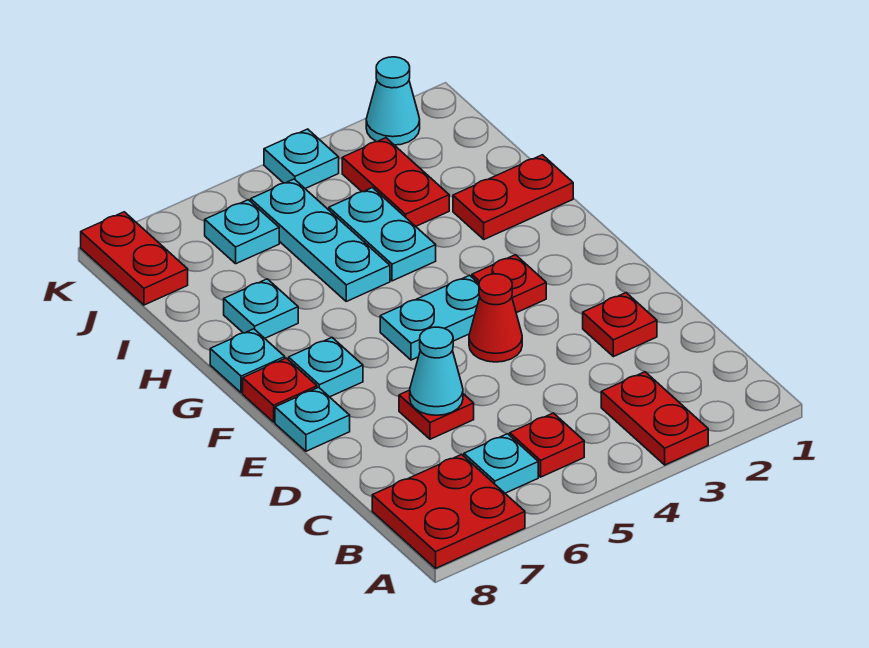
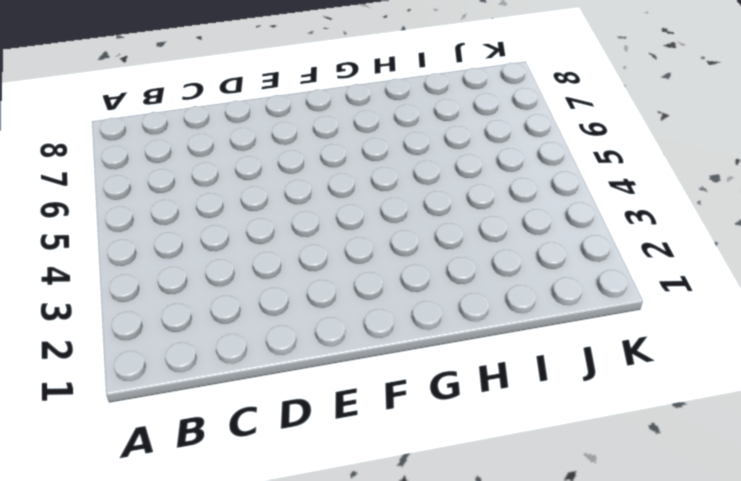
none -> red 1x2 plate [601,372,708,465]
none -> red 2x2 plate [372,454,525,568]
none -> red 1x1 plate [510,413,584,477]

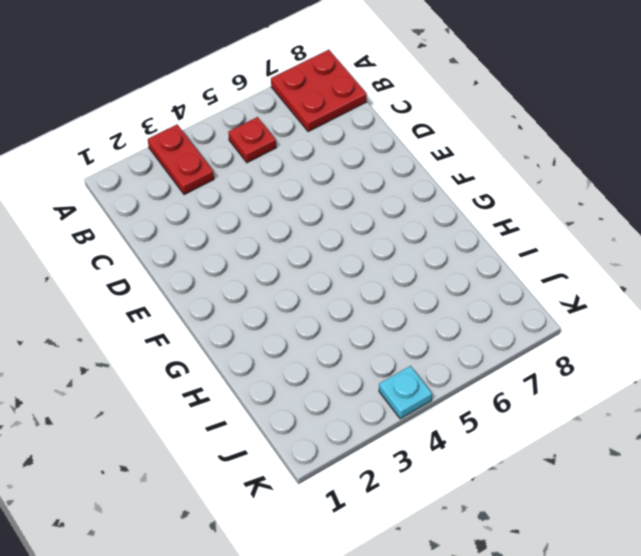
none -> cyan 1x1 plate [464,434,538,493]
none -> red 1x1 plate [583,293,657,357]
none -> red 1x1 plate [399,390,474,439]

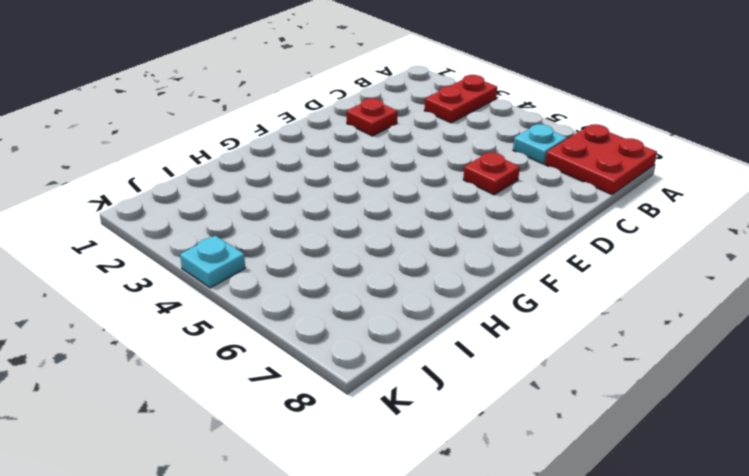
none -> red 1x1 plate [510,413,584,477]
none -> red 1x1 cone [469,274,522,362]
none -> cyan 1x1 plate [275,387,350,451]

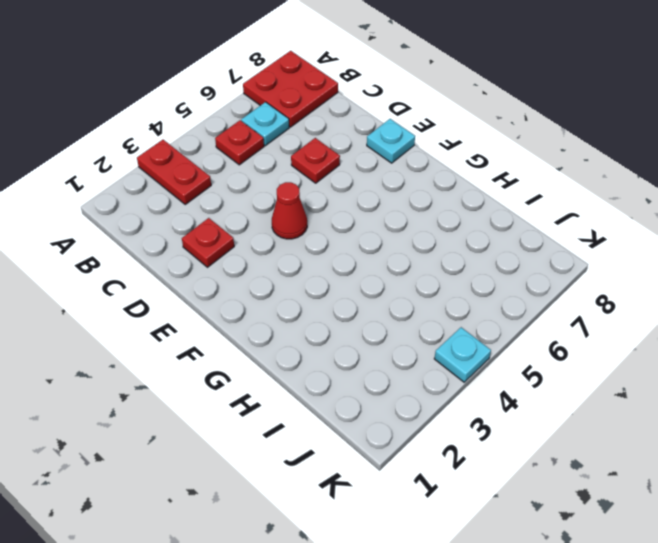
none -> red 1x1 plate [472,255,546,313]
none -> cyan 1x2 plate [380,275,480,360]
none -> cyan 1x1 plate [289,337,363,397]

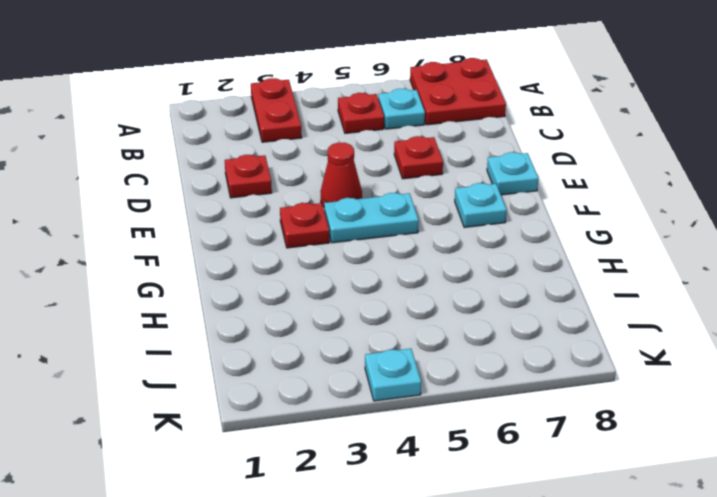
none -> red 1x1 plate [243,358,317,422]
none -> cyan 1x1 plate [210,329,285,393]
none -> red 1x2 plate [453,155,573,239]

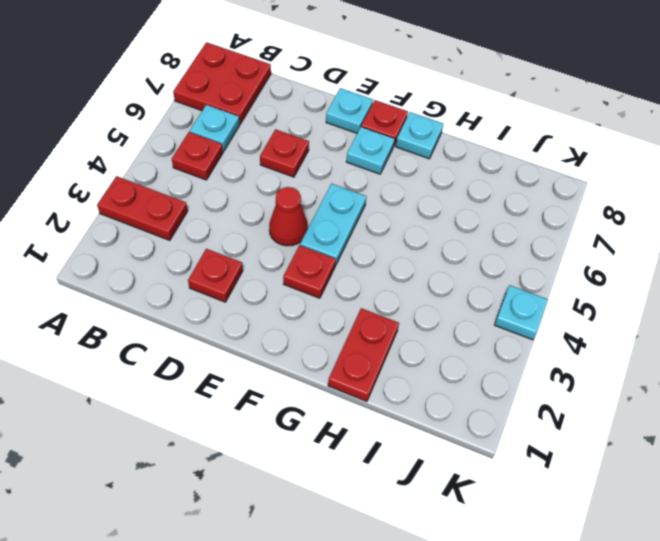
none -> cyan 1x2 plate [329,188,436,281]
none -> cyan 1x3 plate [251,179,390,301]
none -> cyan 1x1 plate [224,279,298,338]

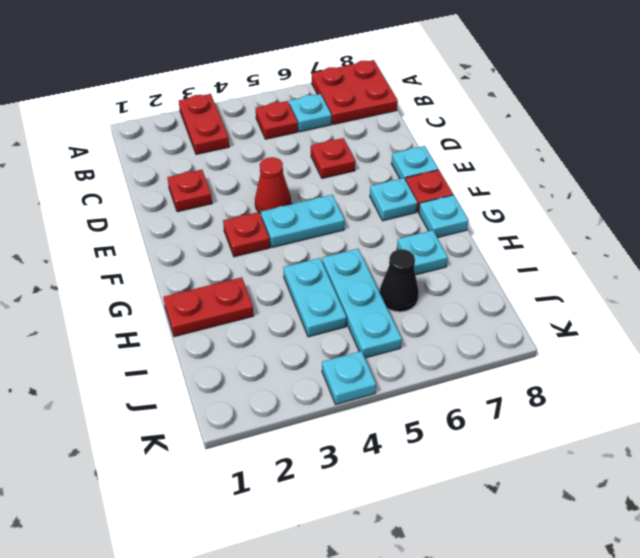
black 1x1 cone [380,249,419,312] -> none
none -> red 1x2 plate [342,138,449,226]
none -> cyan 1x1 plate [205,200,279,264]
none -> red 1x2 plate [81,212,188,305]

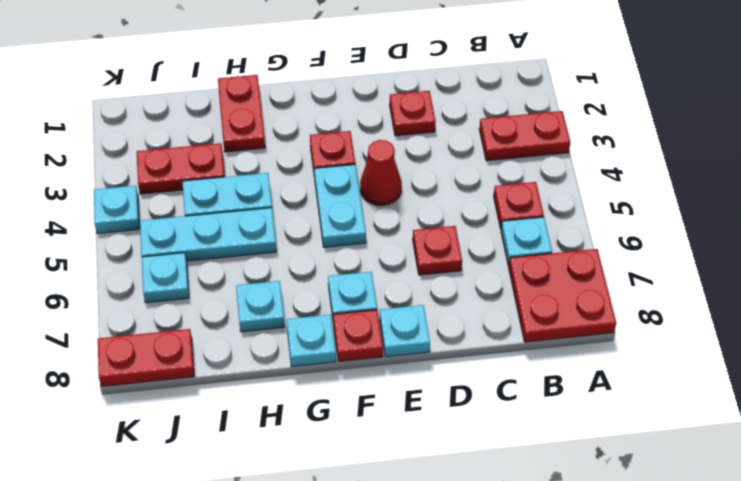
none -> cyan 1x1 cone [366,57,420,145]
none -> cyan 1x1 cone [410,327,463,415]

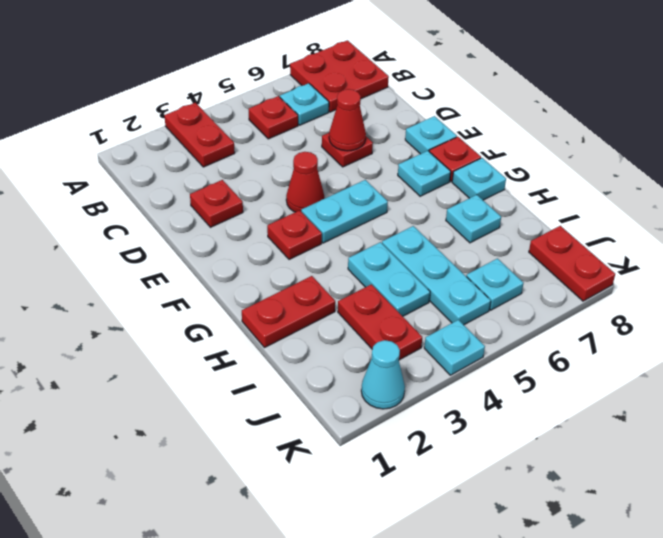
red 1x1 cone [329,89,366,151] -> cyan 1x1 cone [410,327,463,415]

